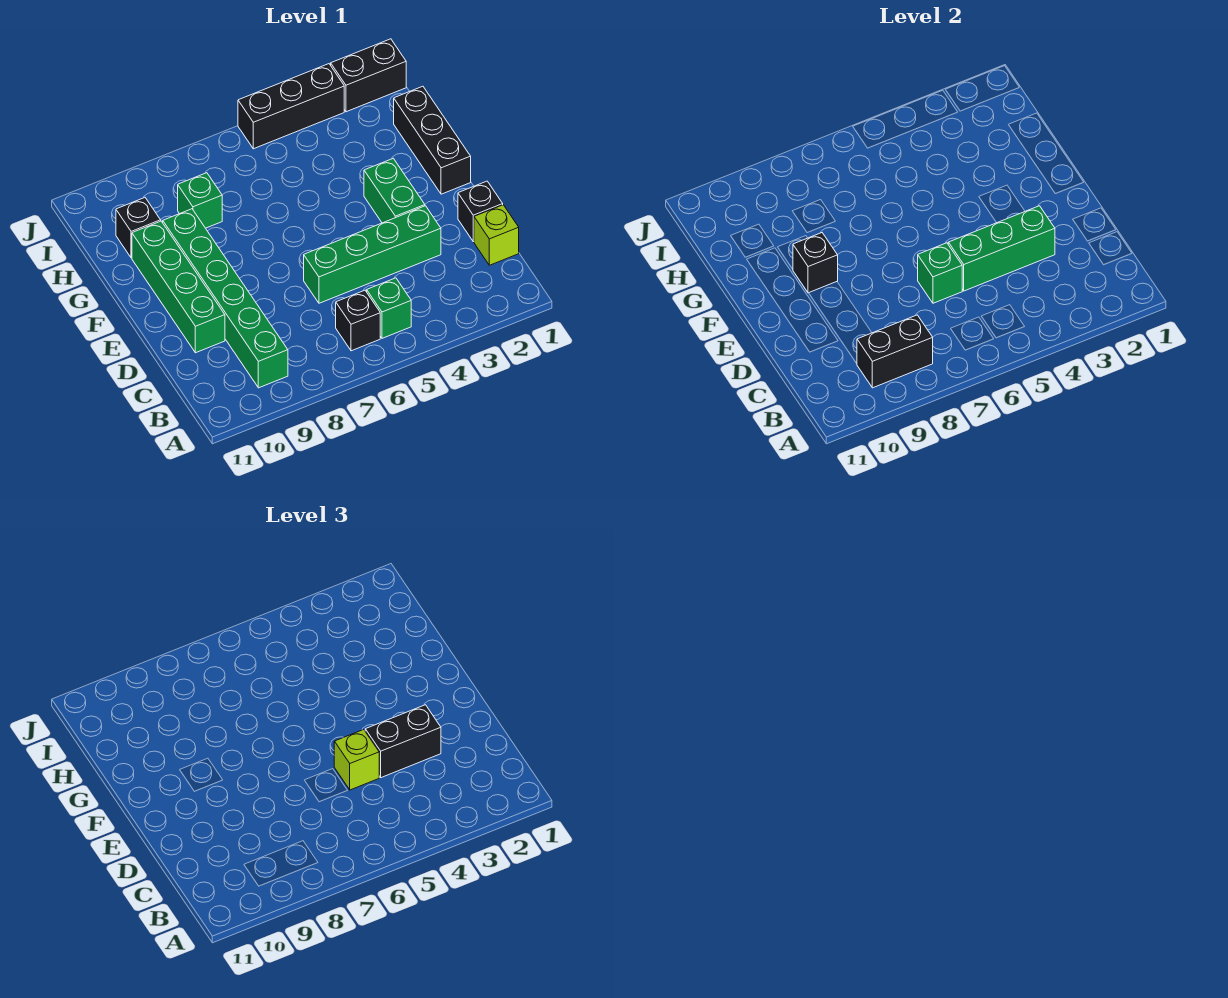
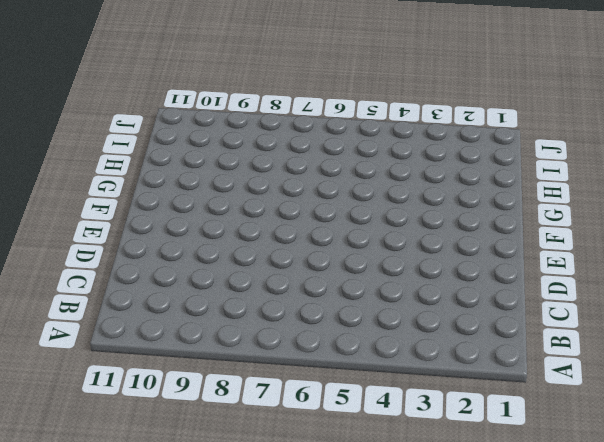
none -> green 1x1 brick [367,278,411,338]
none -> black 1x1 brick [336,290,380,351]
none -> green 1x6 brick [163,209,288,388]

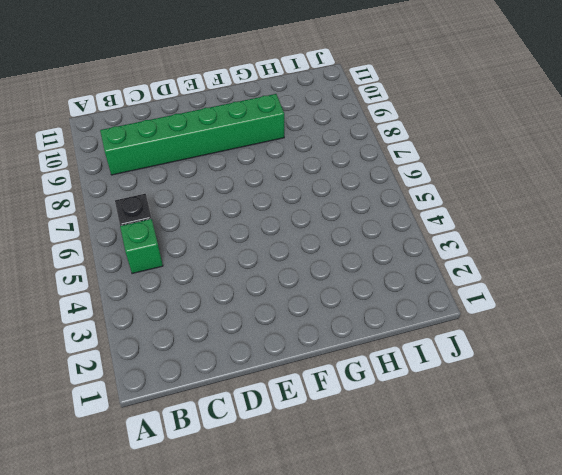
none -> lime 1x1 brick [474,205,519,265]
none -> black 1x1 brick [458,181,503,242]
none -> green 1x4 brick [304,206,441,303]

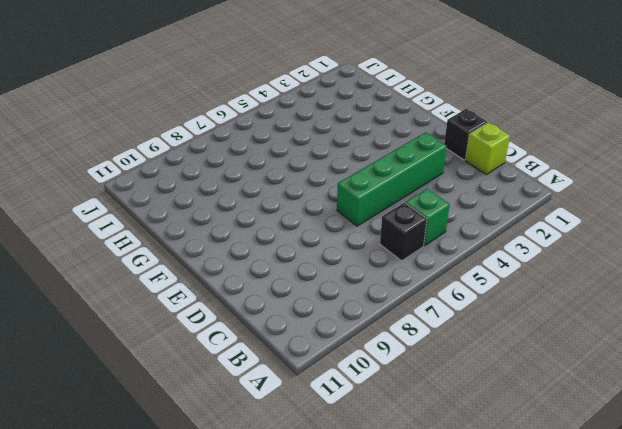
none -> green 1x6 brick [163,209,288,388]
none -> green 1x4 brick [132,221,225,353]
none -> green 1x2 brick [364,158,425,223]

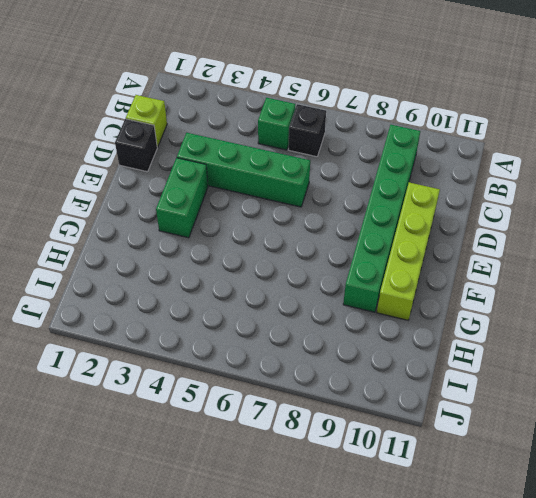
lime 1x4 brick [377,182,440,320] -> green 1x4 brick [132,221,225,353]
none -> black 1x3 brick [394,86,471,194]
none -> green 1x1 brick [178,173,222,228]
none -> black 1x1 brick [116,198,161,258]

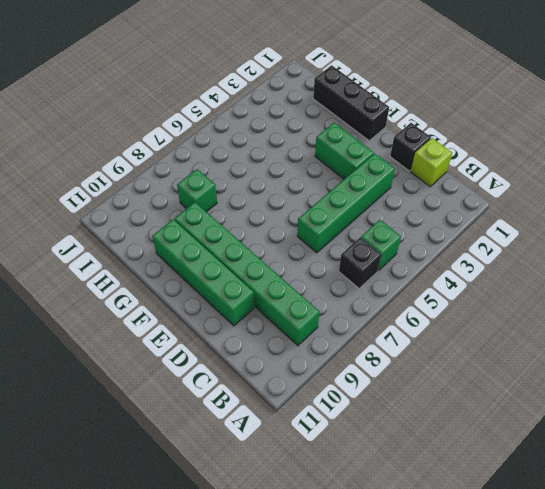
none -> black 1x1 brick [116,198,161,258]
none -> black 1x2 brick [331,39,406,112]
none -> black 1x3 brick [238,64,344,149]

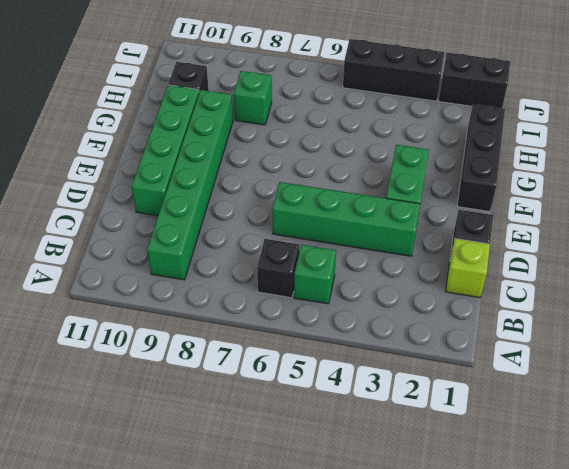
none -> black 1x2 brick [857,315,933,388]
none -> green 1x3 brick [948,206,1055,291]
none -> green 1x1 brick [918,243,962,303]

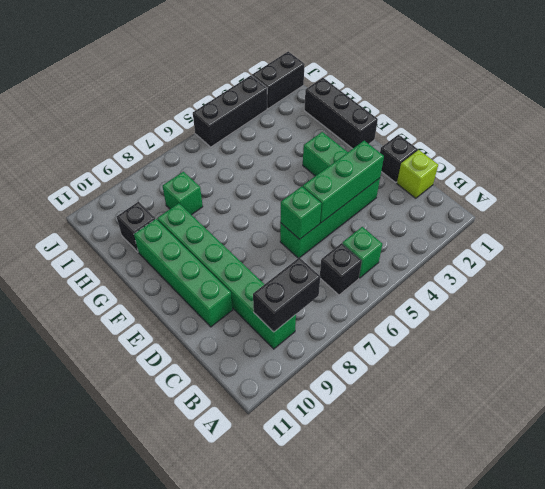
none -> black 1x1 brick [793,233,838,293]
none -> black 1x2 brick [365,705,441,778]
none -> lime 1x1 brick [334,730,379,790]

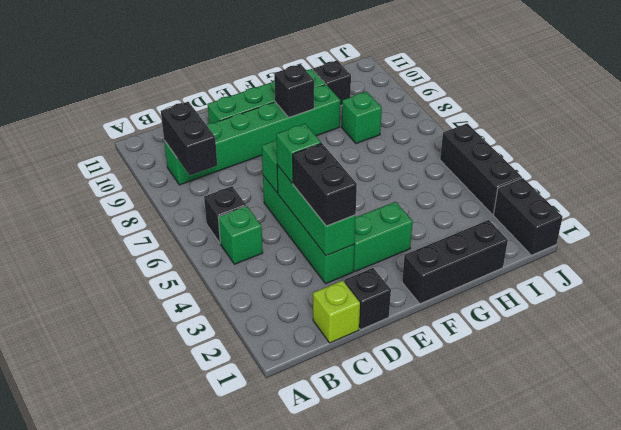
green 1x1 brick [276,124,321,183] -> lime 1x1 brick [334,730,379,790]

